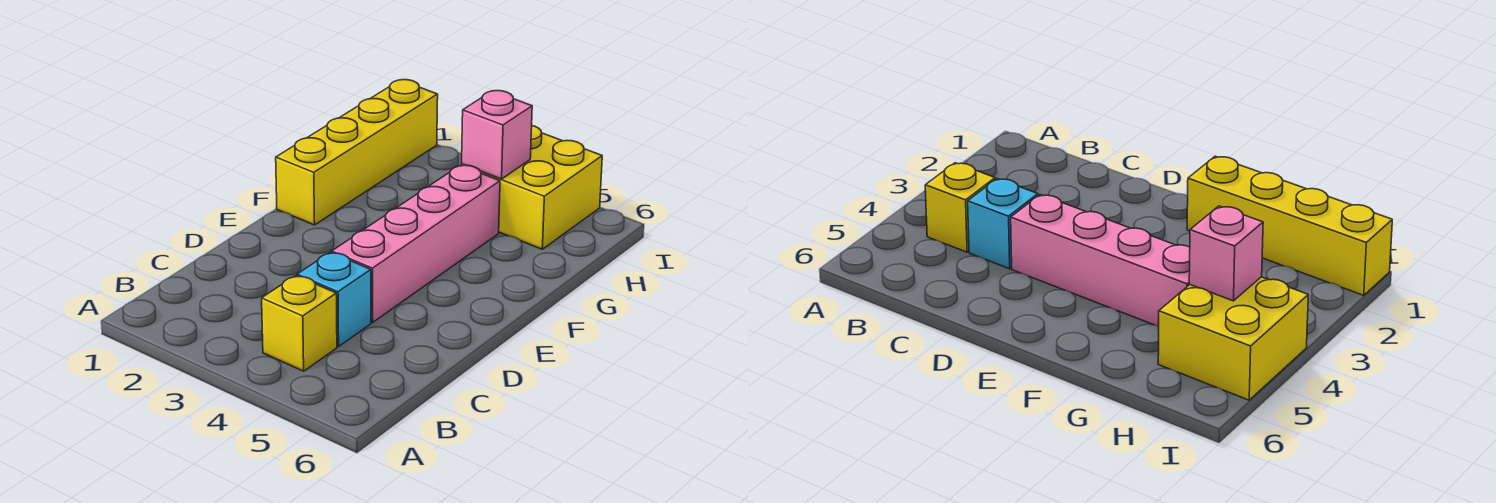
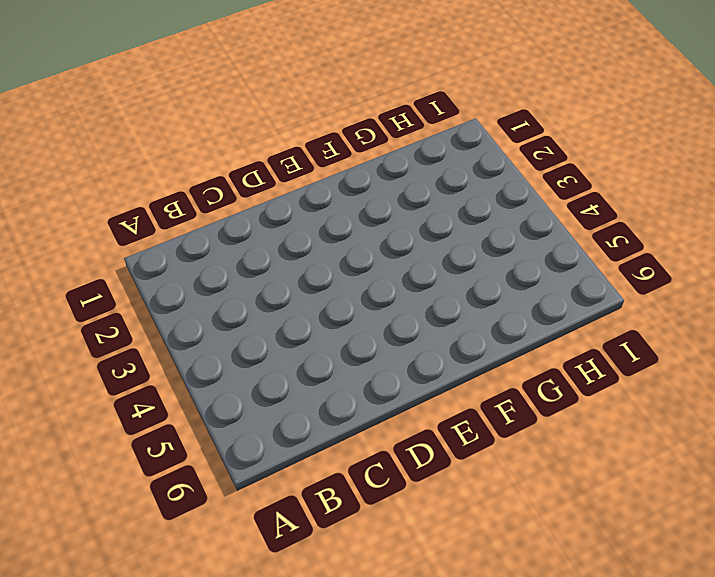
none -> yellow 1x1 brick [262,276,337,371]
none -> cyan 1x1 brick [297,252,371,347]

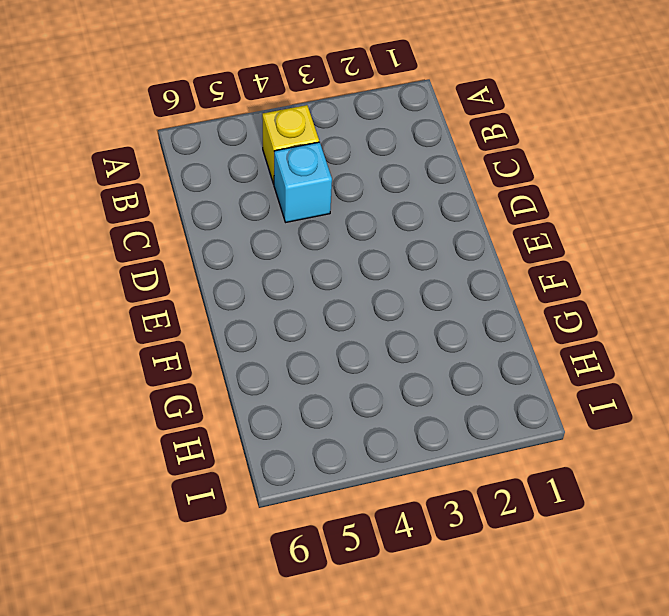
none -> pink 1x4 brick [332,165,500,323]
none -> yellow 1x4 brick [276,80,438,225]

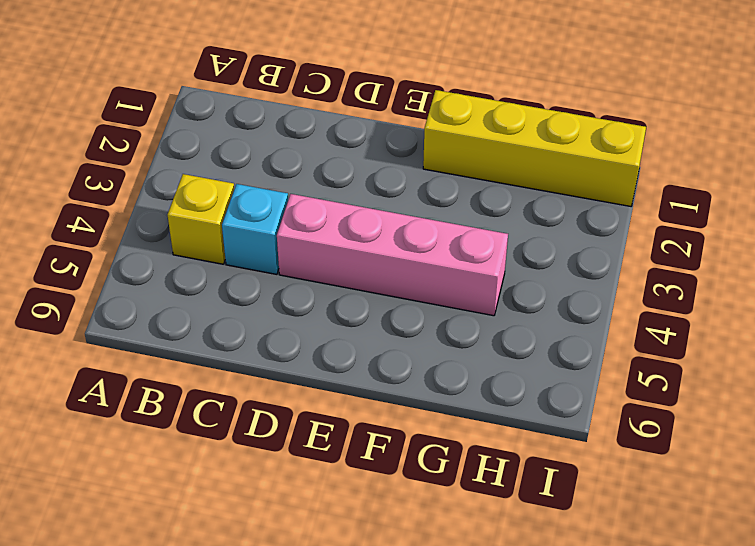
none -> yellow 2x2 brick [462,126,602,249]
none -> pink 1x1 brick [462,91,532,179]

